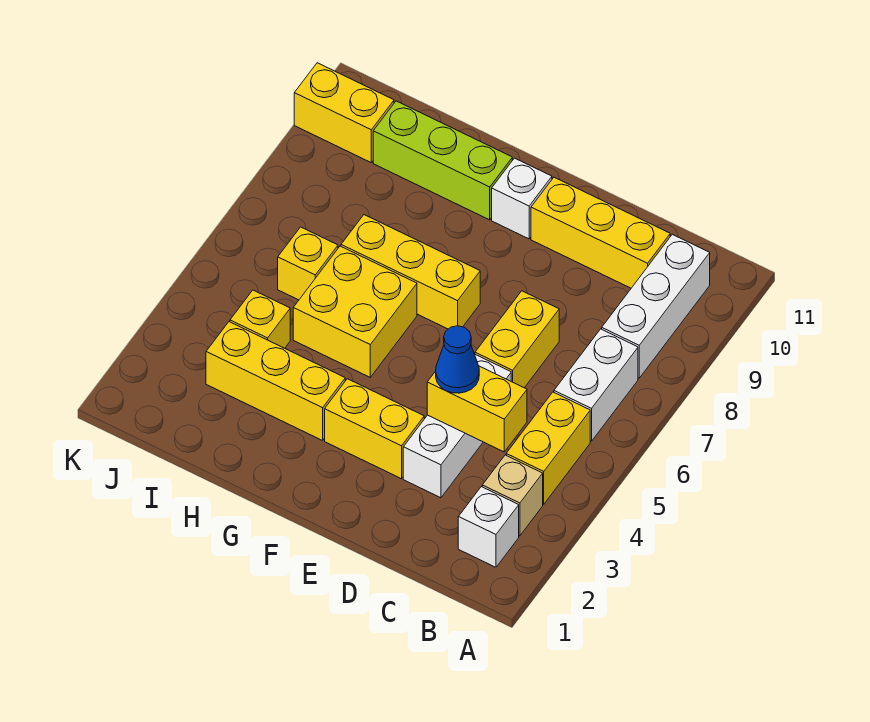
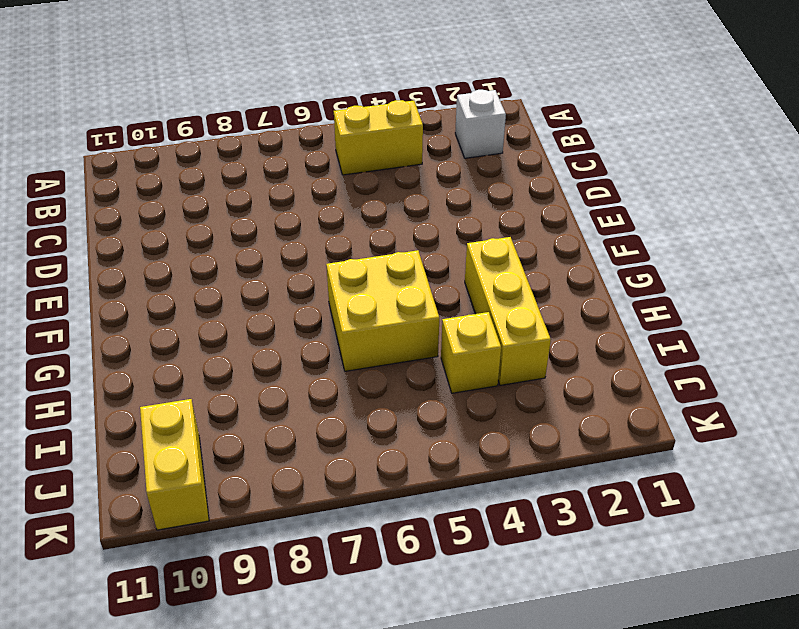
none -> tan 1x1 brick [482,455,543,536]
none -> white 1x2 brick [554,329,638,441]
none -> white 1x3 brick [602,234,710,378]

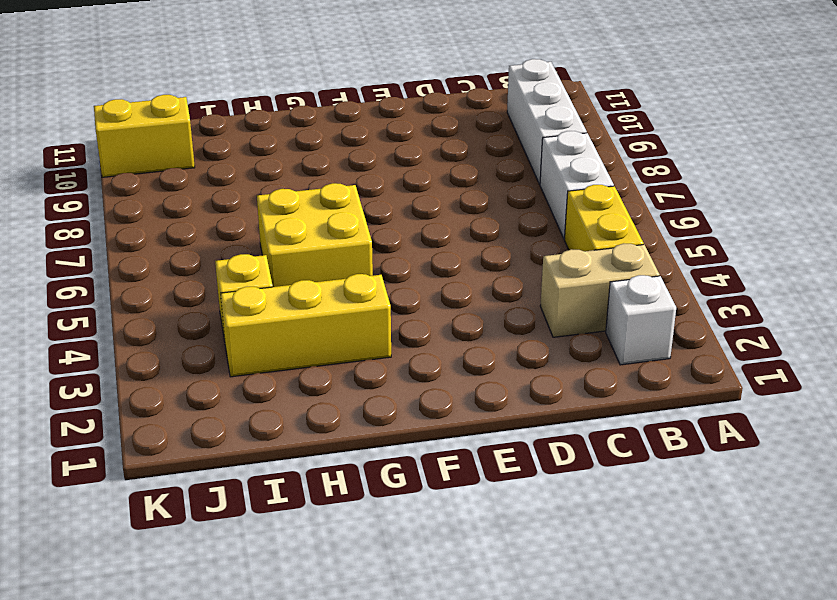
tan 1x2 brick [540,243,660,337] -> tan 1x1 brick [482,455,543,536]
none -> yellow 1x3 brick [531,177,670,288]
none -> white 1x3 brick [403,355,511,498]
none -> yellow 1x2 brick [475,291,559,388]

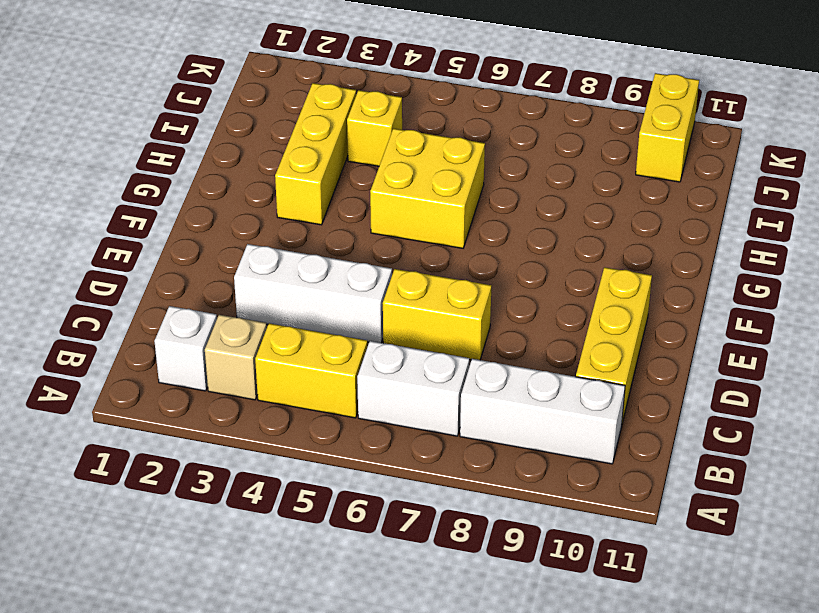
none -> yellow 1x2 brick [325,379,424,479]
none -> yellow 1x3 brick [341,215,480,329]
none -> white 1x1 brick [492,158,552,239]

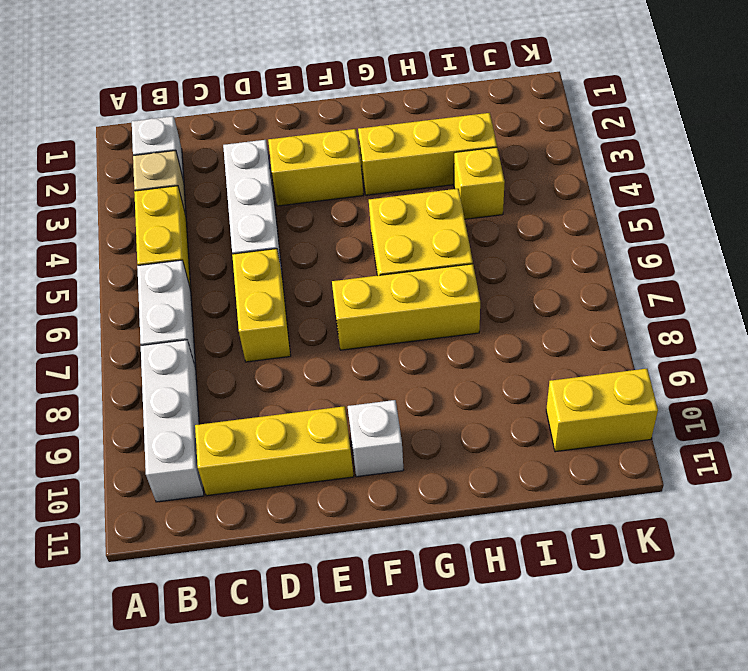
none -> lime 1x3 brick [373,101,512,220]
none -> yellow 1x1 brick [278,227,338,300]
none -> yellow 1x2 brick [427,366,527,452]

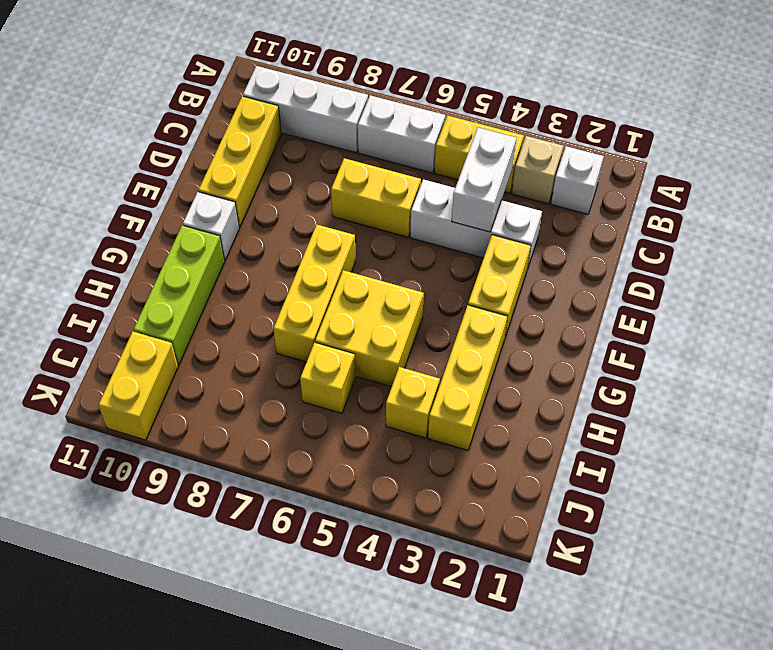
white 1x2 brick [452,128,517,232] -> yellow 1x2 brick [427,366,527,452]
none -> blue 1x1 cone [436,326,479,393]

